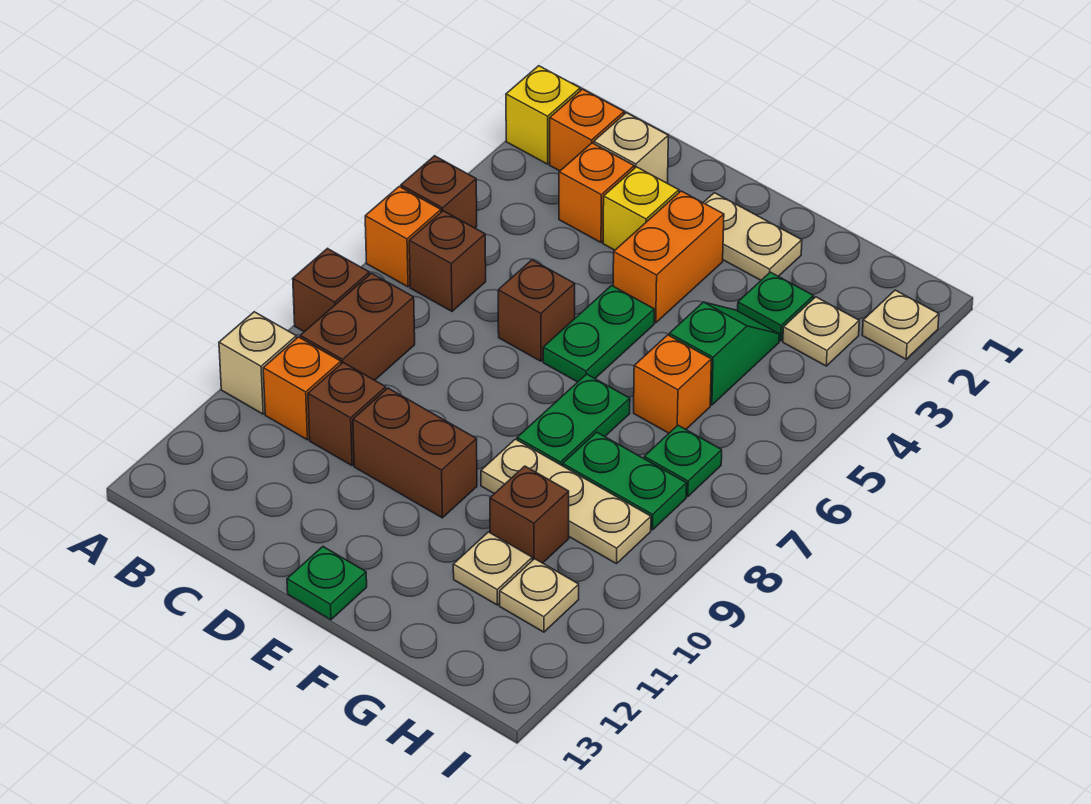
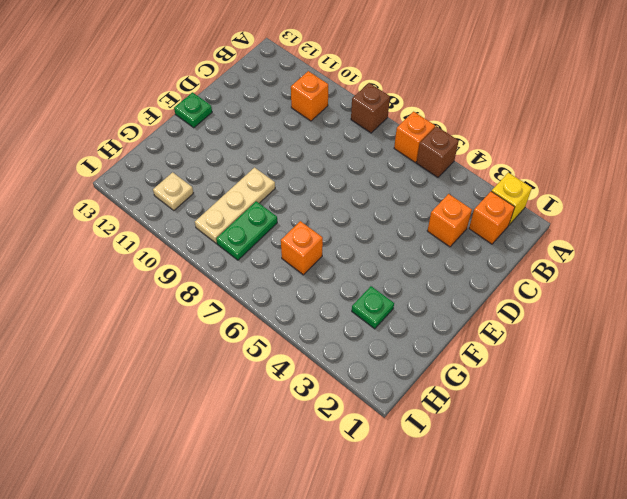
none -> tan 1x1 brick [219,312,296,414]
none -> brown 1x1 brick [409,211,486,311]
none -> brown 1x2 brick [300,273,415,380]
none -> tan 1x1 brick [594,113,668,183]

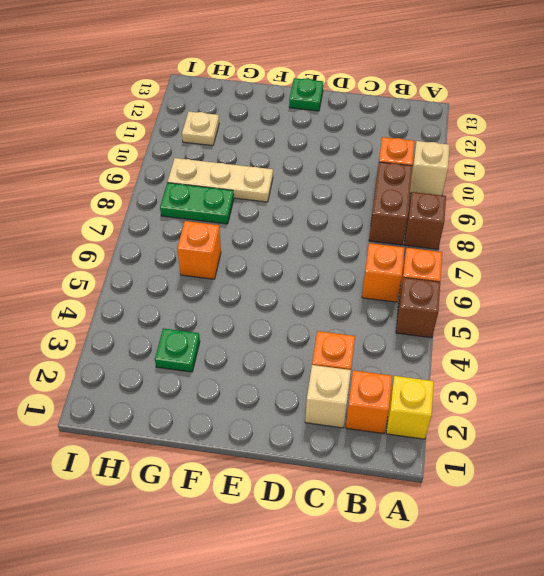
orange 1x1 brick [362,243,404,302] -> brown 1x1 brick [409,211,486,311]
none -> brown 1x1 brick [308,363,386,466]
none -> yellow 1x1 brick [603,167,679,250]
none -> brown 1x1 brick [498,260,575,361]
none -> brown 1x2 brick [353,388,477,518]

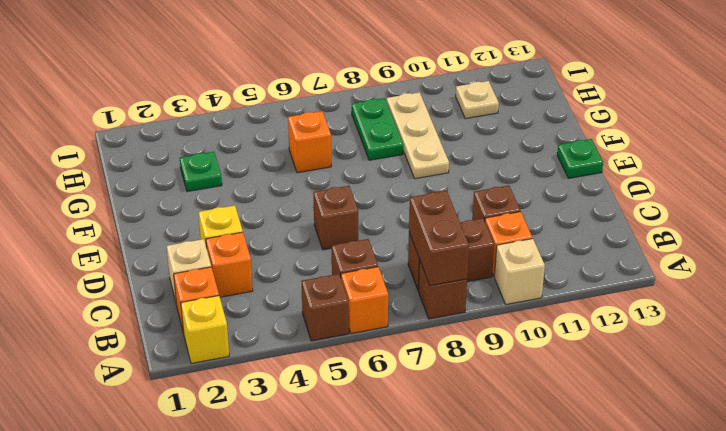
brown 1x2 brick [409,191,469,286] -> brown 1x2 brick moved to [353,388,477,518]
none -> tan 1x2 plate [703,193,802,280]
none -> orange 1x2 brick [613,191,724,323]
none -> green 1x2 plate [543,286,654,382]
none -> green 1x2 plate [517,374,630,466]

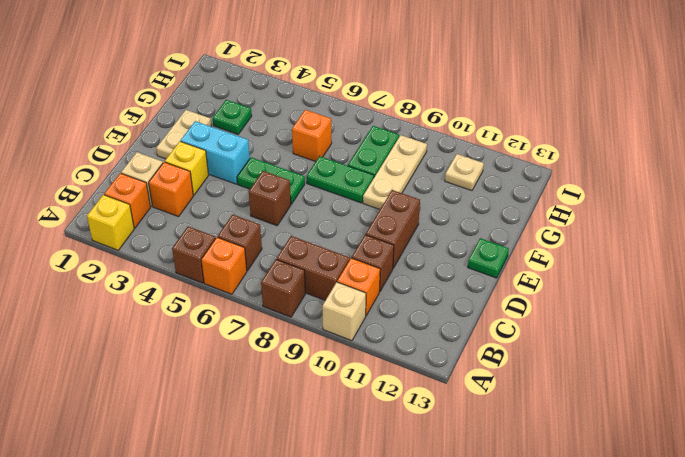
cyan 1x2 brick [181,121,250,184] -> orange 1x2 brick [613,191,724,323]
none -> green 1x2 slope [669,302,779,405]
none -> brown 1x1 brick [490,466,569,563]
none -> tan 1x1 plate [453,532,532,605]
none -> tan 1x1 plate [783,297,859,366]

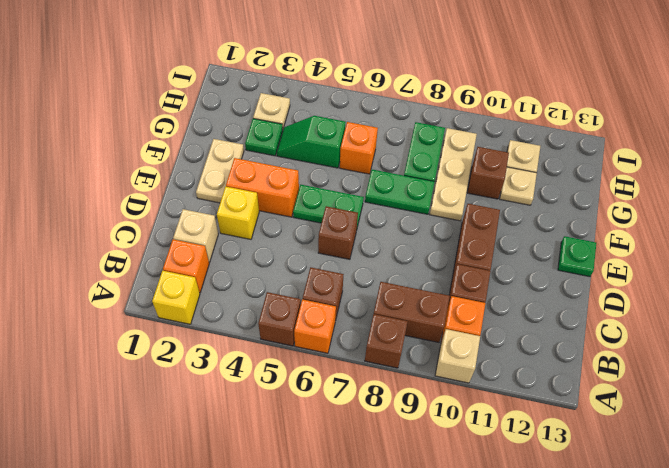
none -> orange 1x1 brick [559,143,634,242]
none -> green 1x1 plate [644,425,722,497]
none -> tan 1x1 plate [862,290,939,359]

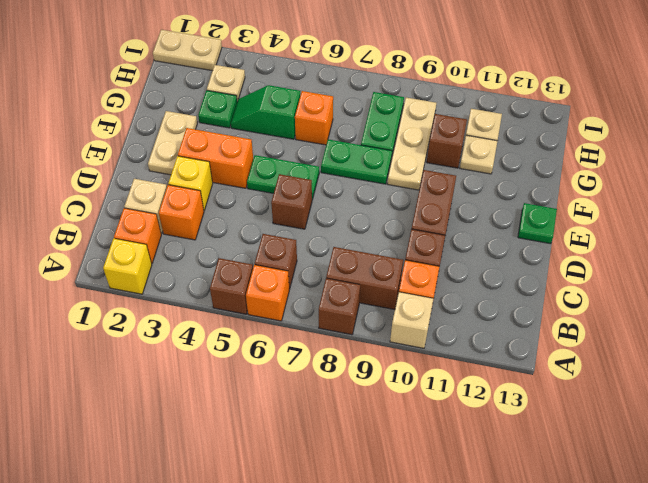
tan 1x2 plate [153,30,222,71] -> tan 1x1 plate [862,290,939,359]
none -> green 1x1 plate [644,425,722,497]

